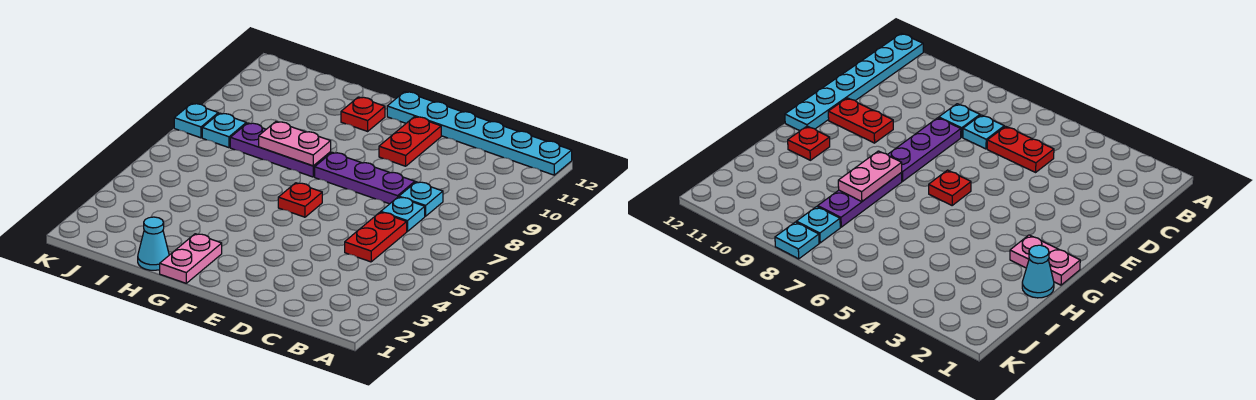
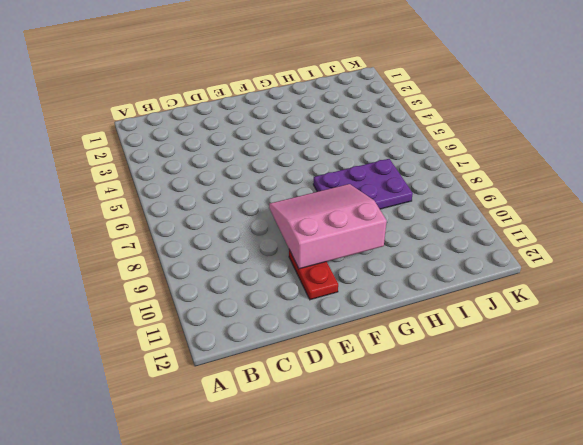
pink 3x3 slope [269,184,387,269] -> pink 1x2 plate [259,122,331,166]
purple 2x3 plate [313,159,413,209] -> purple 1x3 plate [230,123,331,177]
none -> cyan 1x6 plate [387,92,572,175]
none -> red 1x2 plate [345,212,407,262]
none -> cyan 1x1 plate [381,197,425,232]

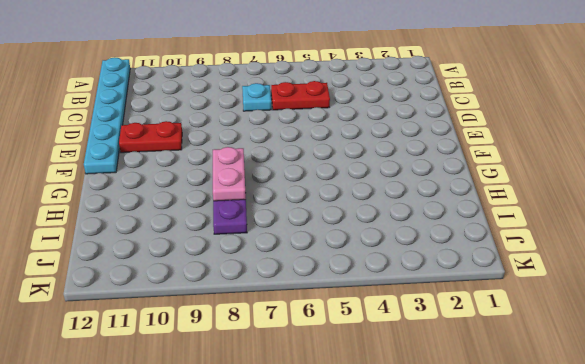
none -> cyan 1x1 plate [399,182,443,216]
none -> purple 1x3 plate [315,152,415,204]
none -> red 1x1 plate [278,183,322,217]

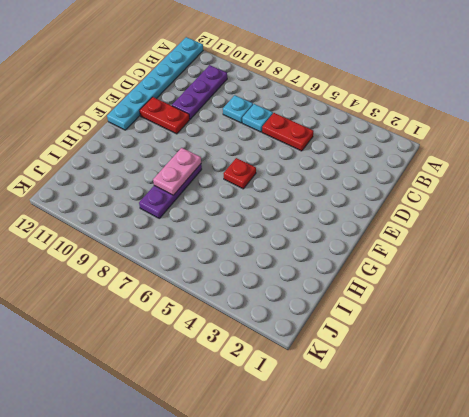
purple 1x3 plate [172,65,227,119] -> purple 1x3 plate moved to [315,152,415,204]
none -> pink 1x2 plate [160,234,222,283]
none -> red 1x1 plate [341,97,385,131]
none -> cyan 1x1 cone [138,217,169,270]

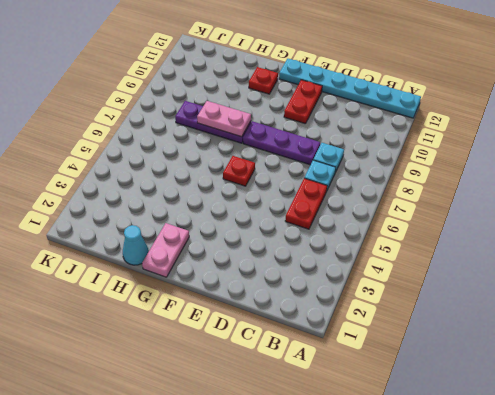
none -> cyan 1x1 plate [202,113,246,148]
none -> cyan 1x1 plate [174,103,218,138]

